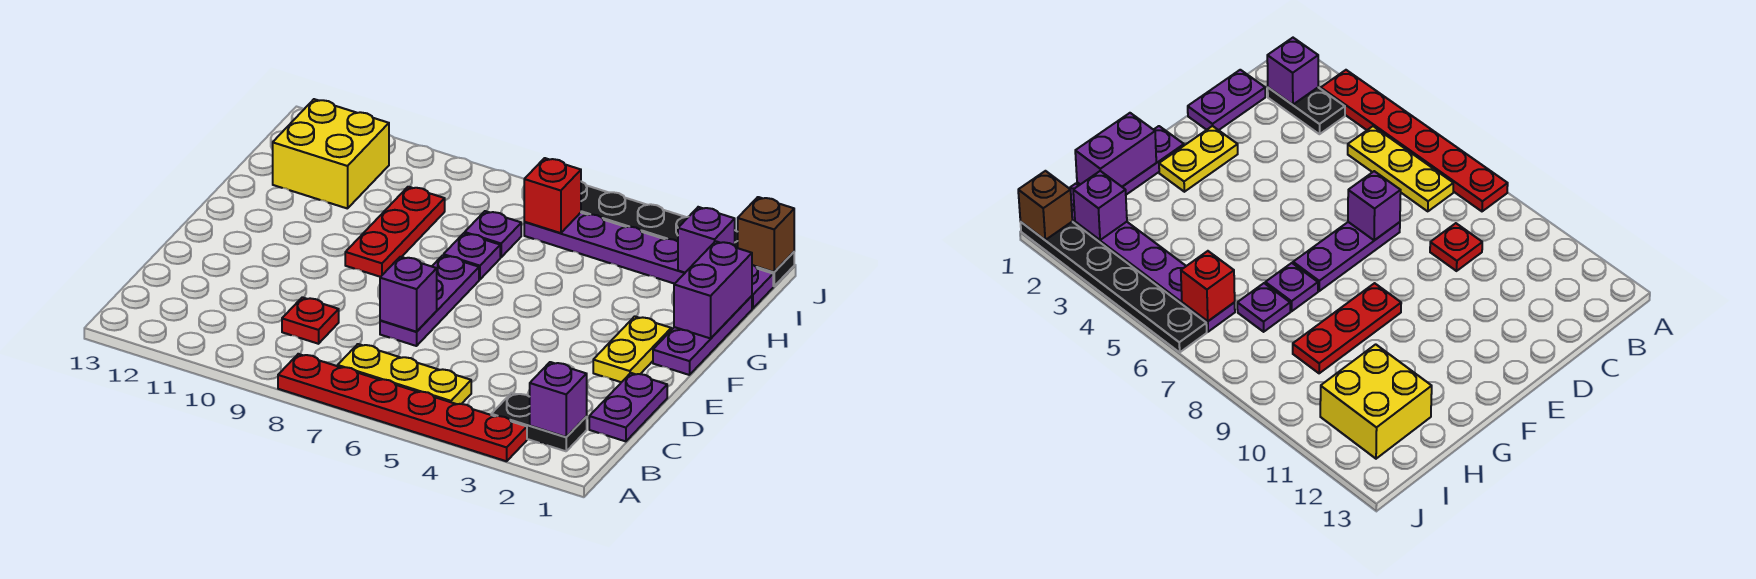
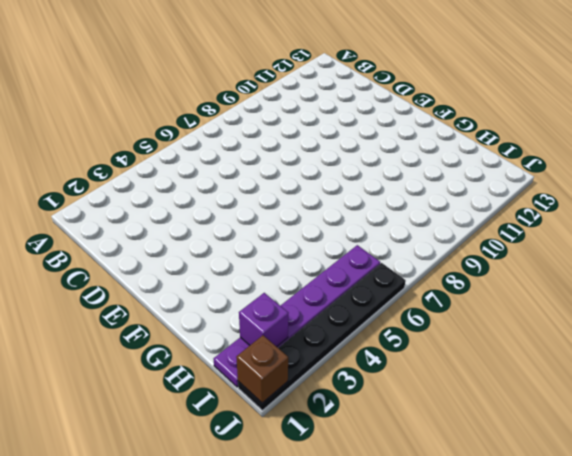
none -> red 1x6 plate [278,354,527,461]
none -> black 1x2 plate [491,393,587,451]
none -> yellow 1x3 plate [338,344,471,404]

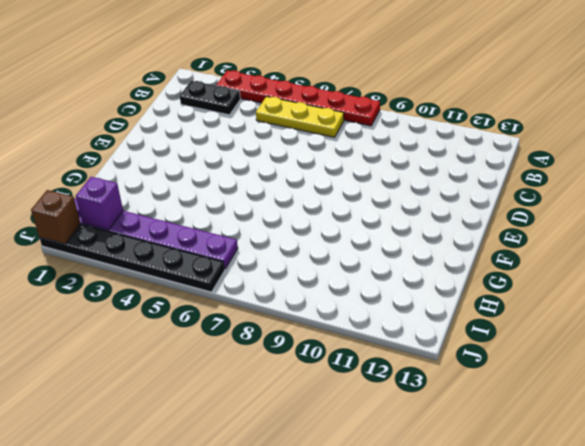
none -> purple 1x2 plate [589,373,667,441]
none -> red 1x1 plate [282,297,339,344]
none -> purple 1x3 plate [380,255,479,346]

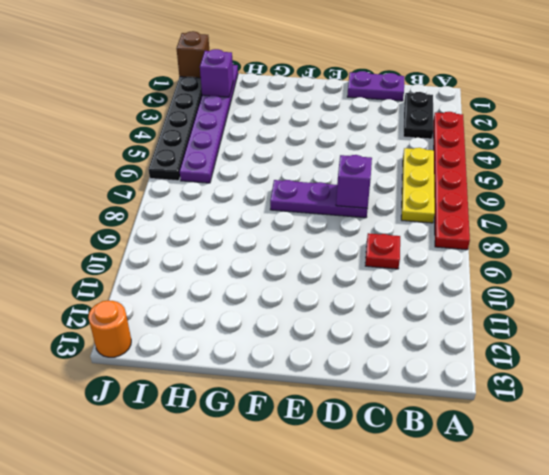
orange 1x1 round brick [88,300,131,357] -> none
none -> yellow 1x2 plate [593,316,671,382]
none -> purple 1x3 plate [653,296,752,375]
none -> red 1x3 plate [345,187,445,277]

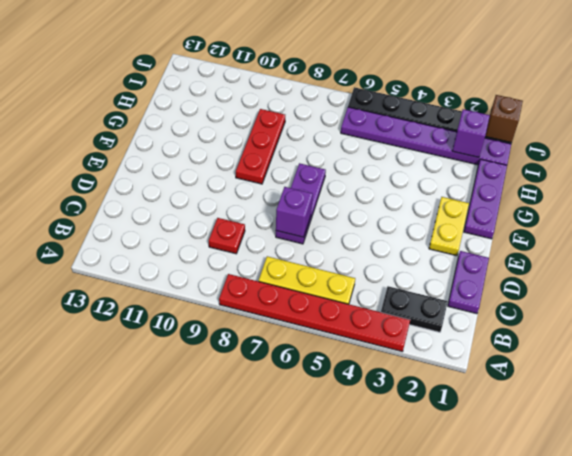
none -> purple 1x1 plate [444,233,500,279]
none -> purple 1x1 plate [465,211,521,257]
none -> yellow 2x2 brick [273,99,389,209]

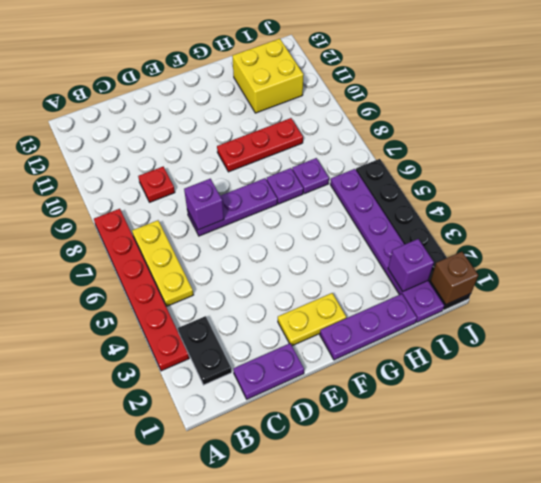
none -> purple 1x1 brick [530,362,587,437]
none -> purple 1x2 brick [674,241,752,338]
none -> red 1x1 brick [524,158,581,233]

